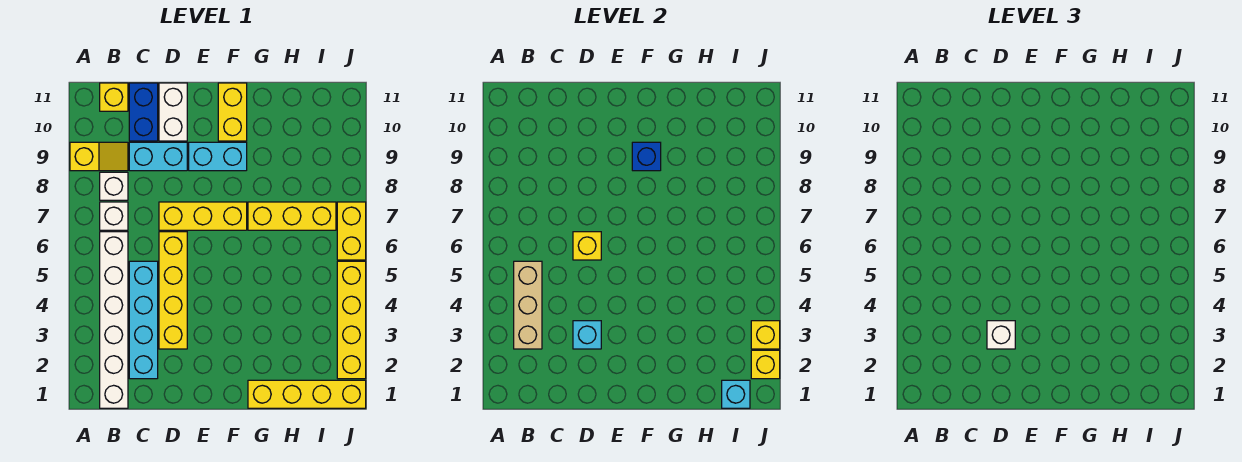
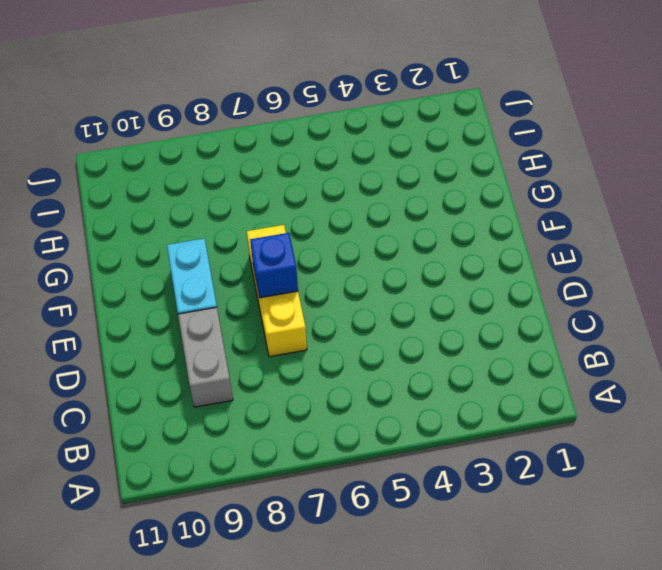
grey 1x2 brick [178,307,233,407] -> cyan 1x2 brick [129,142,187,171]
blue 1x1 brick [250,233,298,298] -> blue 1x1 brick moved to [632,142,661,171]
none -> yellow 1x2 slope [70,142,128,171]
none -> white 1x6 brick [100,232,128,408]
none -> white 1x1 brick [100,202,128,230]

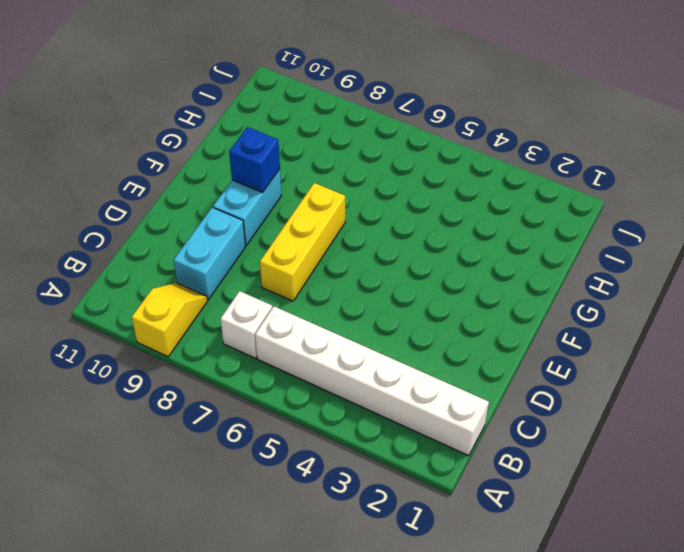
none -> white 1x1 brick [100,172,128,200]
none -> yellow 1x1 brick [100,83,128,111]
none -> cyan 1x4 brick [129,261,158,379]

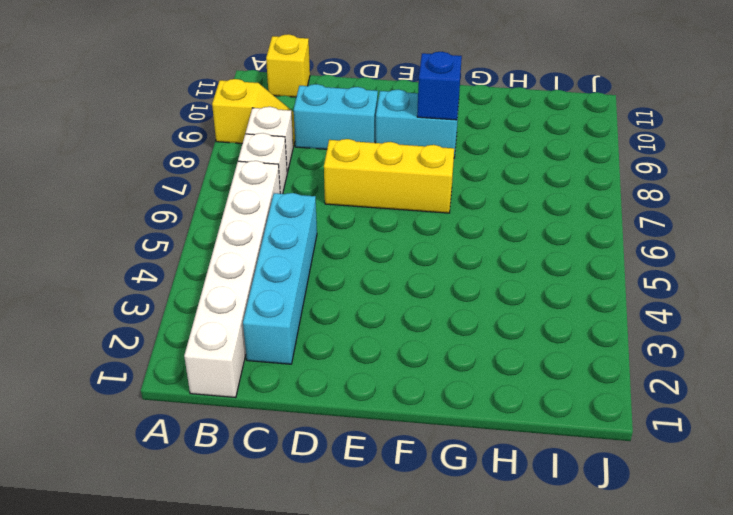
none -> blue 1x2 brick [129,83,158,141]
none -> yellow 1x4 brick [159,232,187,349]
none -> white 1x2 brick [159,83,187,141]

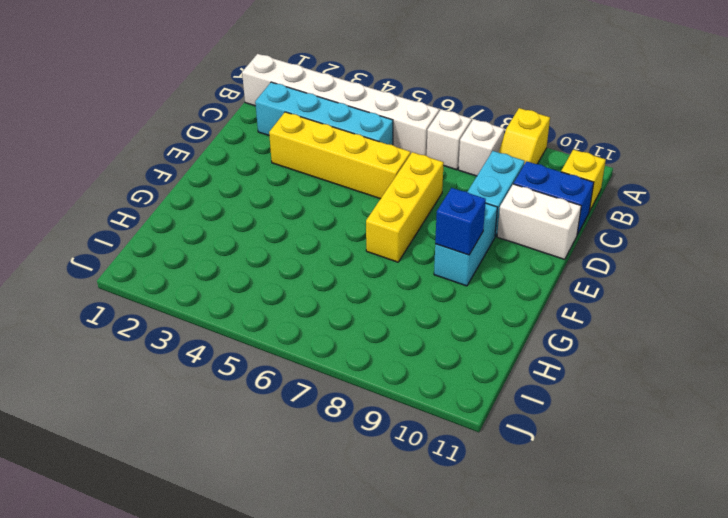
none -> yellow 1x2 brick [218,83,247,141]
none -> yellow 1x4 brick [248,380,366,408]
none -> yellow 1x3 brick [248,202,336,230]

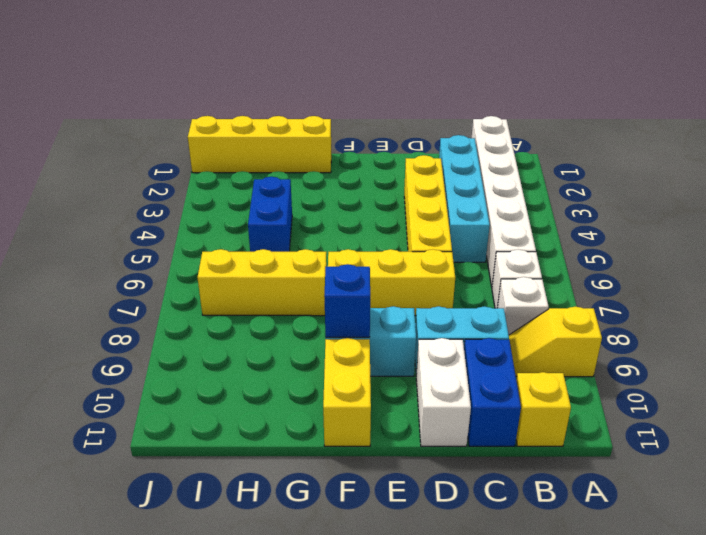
blue 1x2 brick [248,177,292,252] -> none
none -> yellow 1x4 brick [337,261,366,379]
none -> yellow 1x2 brick [337,202,366,260]
none -> tan 1x3 brick [514,261,542,349]

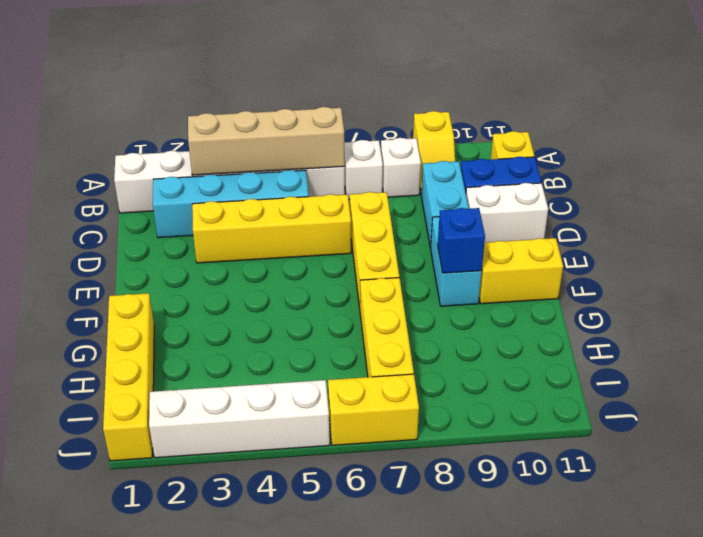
tan 1x4 brick [188,107,345,175] -> tan 1x3 brick [514,261,542,349]
white 1x4 brick [149,380,330,458] -> yellow 1x4 brick [337,261,366,379]
none -> cyan 1x1 brick [573,321,601,349]
none -> yellow 1x1 brick [573,232,601,260]
none -> cyan 1x1 brick [722,380,750,408]

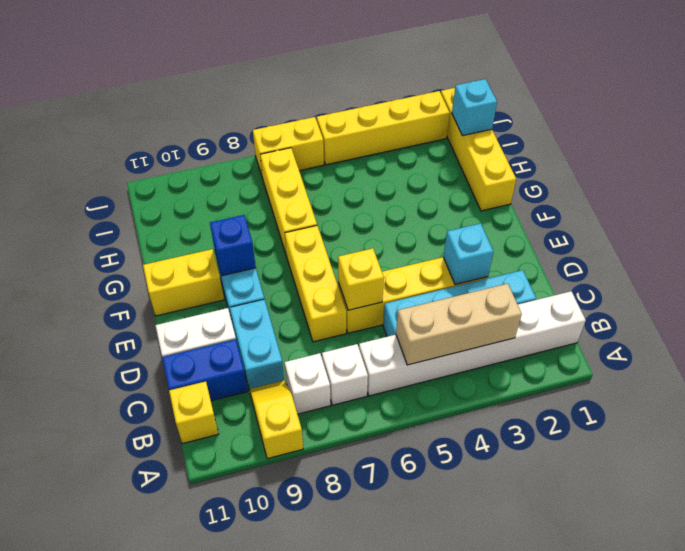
none -> yellow 1x1 brick [751,350,780,379]
none -> yellow 1x1 brick [751,321,780,349]
none -> white 1x1 brick [987,321,1015,349]

